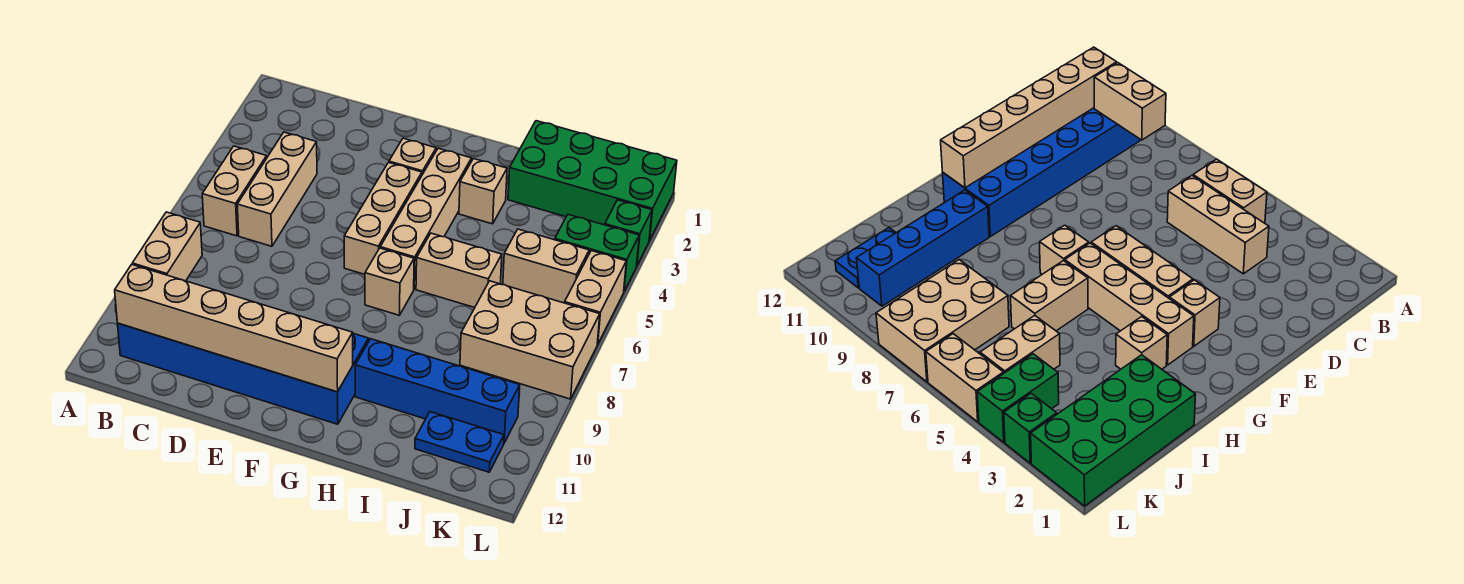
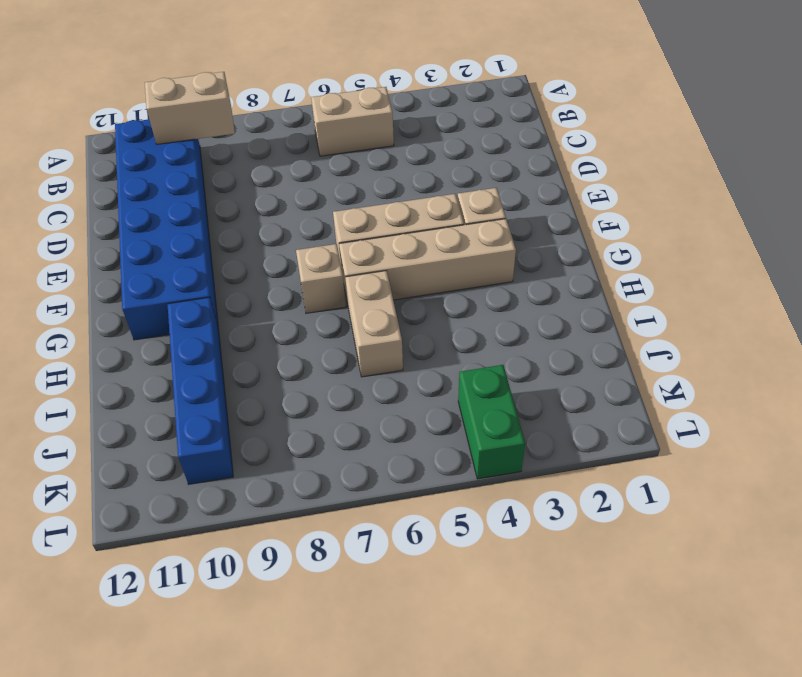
none -> tan 1x3 brick [237,132,317,246]
none -> tan 1x1 brick [459,159,507,224]
none -> green 2x4 brick [508,121,677,241]

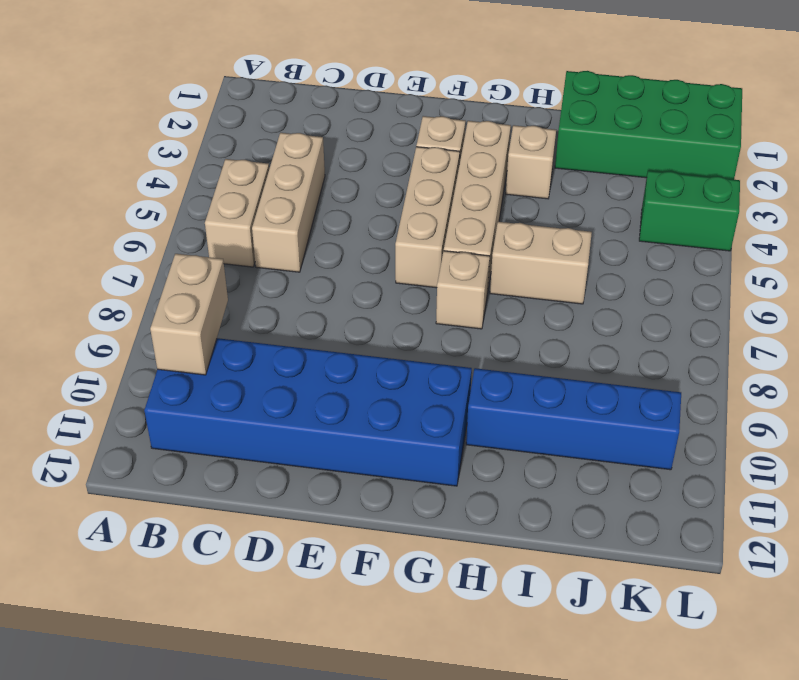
none -> tan 1x2 brick [503,229,589,303]
none -> tan 2x3 brick [460,281,600,399]
none -> blue 1x2 plate [415,412,504,472]

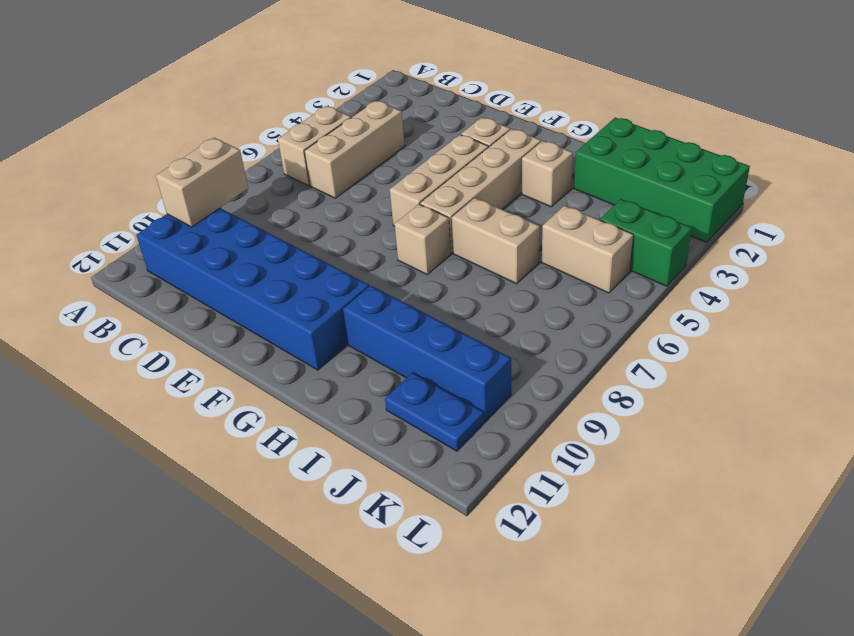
none -> tan 2x3 brick [460,281,600,399]
none -> green 1x1 brick [605,200,652,265]
none -> tan 1x2 brick [565,251,626,345]

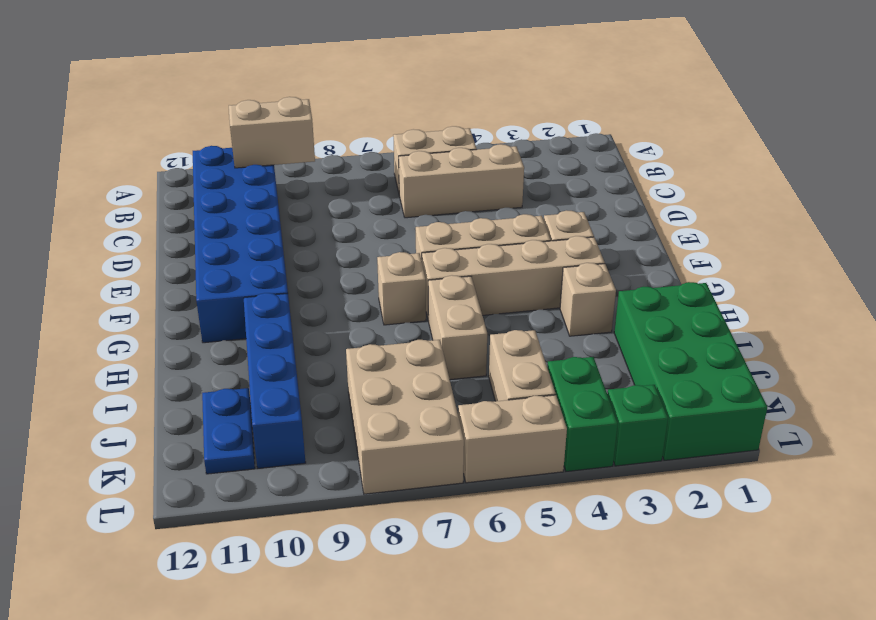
none -> tan 1x6 brick [115,264,353,392]

